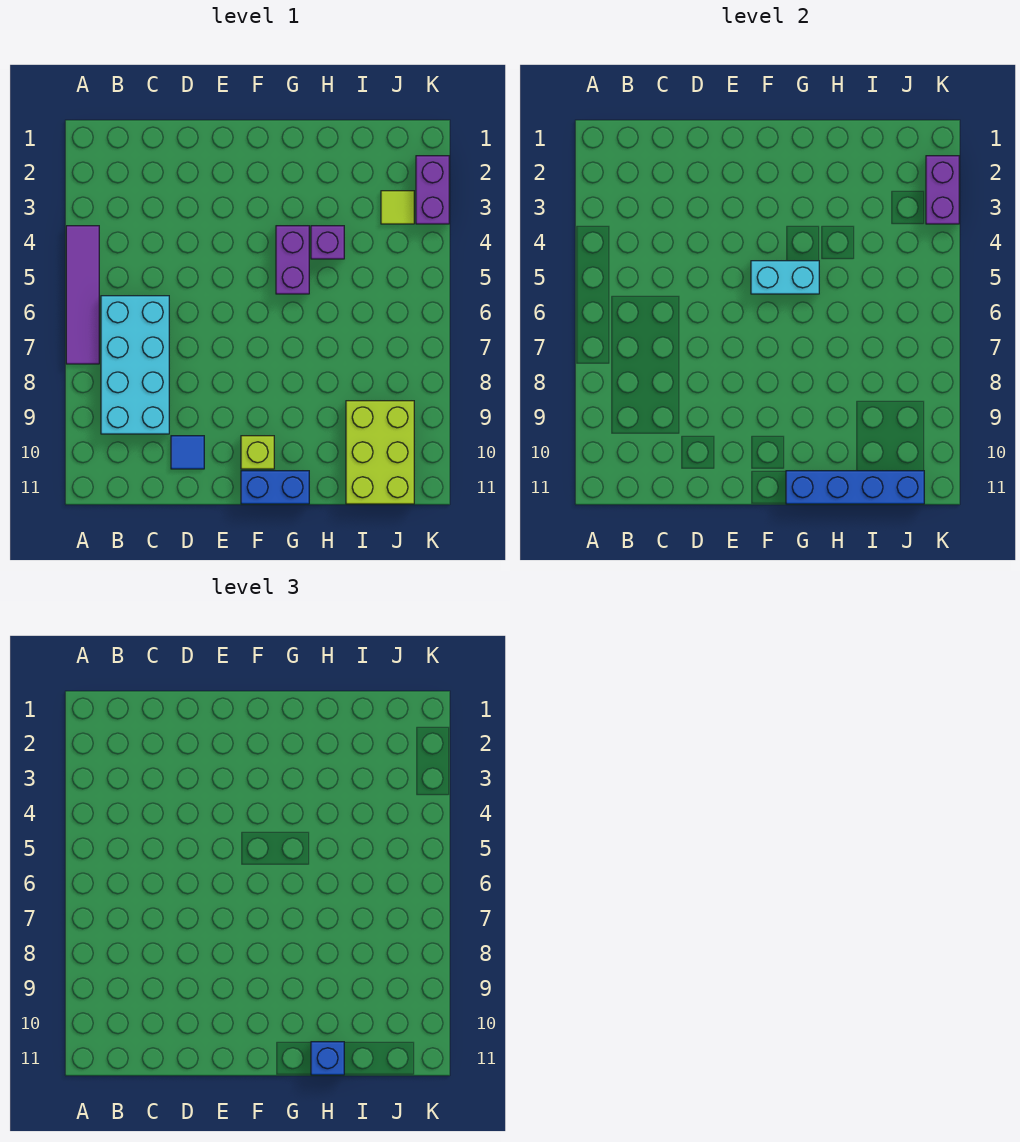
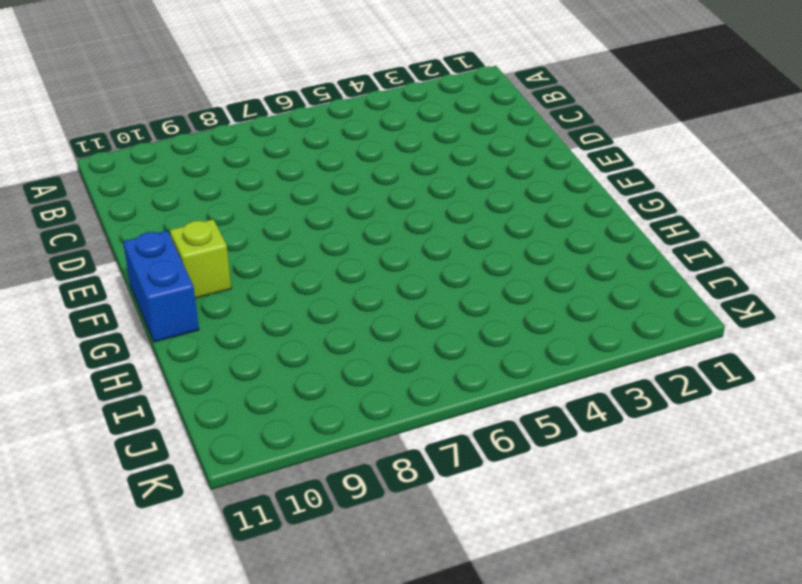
none -> purple 1x4 tile [66,226,99,364]
none -> cyan 2x4 brick [101,296,169,434]
none -> blue 1x1 tile [171,436,204,469]

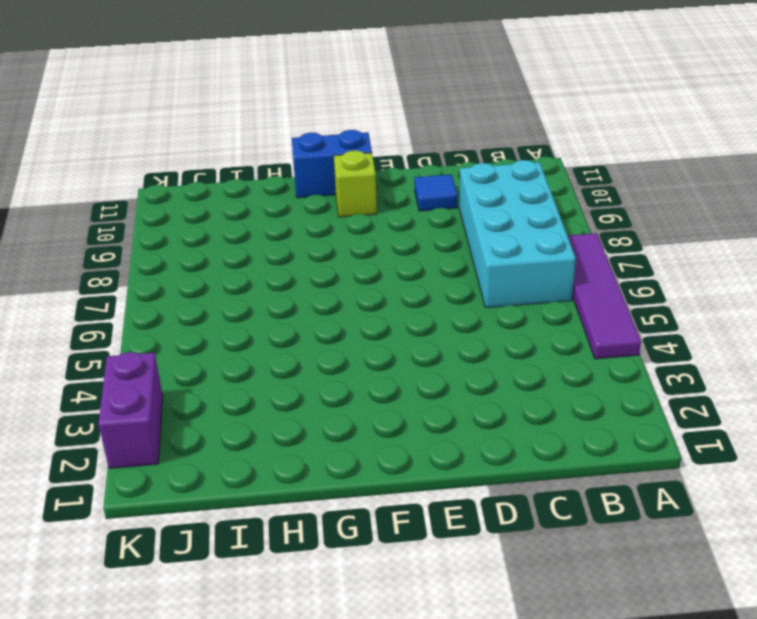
none -> purple 1x2 brick [276,226,309,294]
none -> purple 1x1 brick [311,226,344,259]
none -> lime 2x3 brick [346,401,414,504]

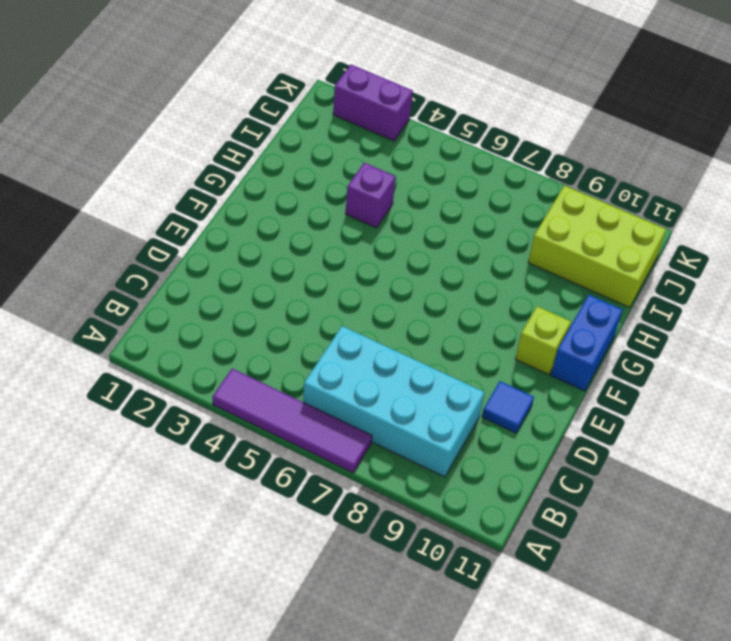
none -> purple 1x2 brick [276,226,309,294]
none -> lime 1x1 tile [381,191,414,224]
none -> cyan 1x2 brick [751,261,819,294]

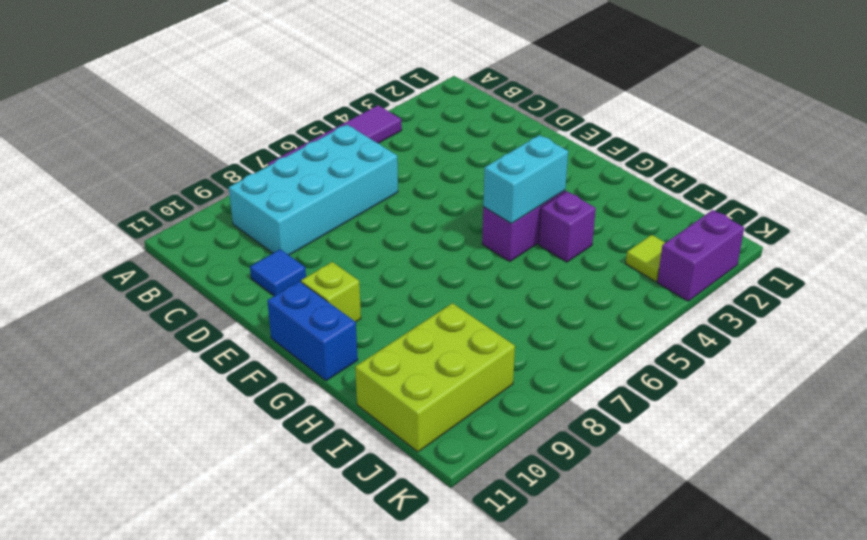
cyan 1x2 brick [483,135,568,224] -> cyan 1x2 brick turned to [751,261,819,294]
none -> blue 1x4 brick [786,471,924,504]
none -> purple 1x2 brick [926,156,959,224]
none -> blue 1x1 brick [311,1042,344,1075]

